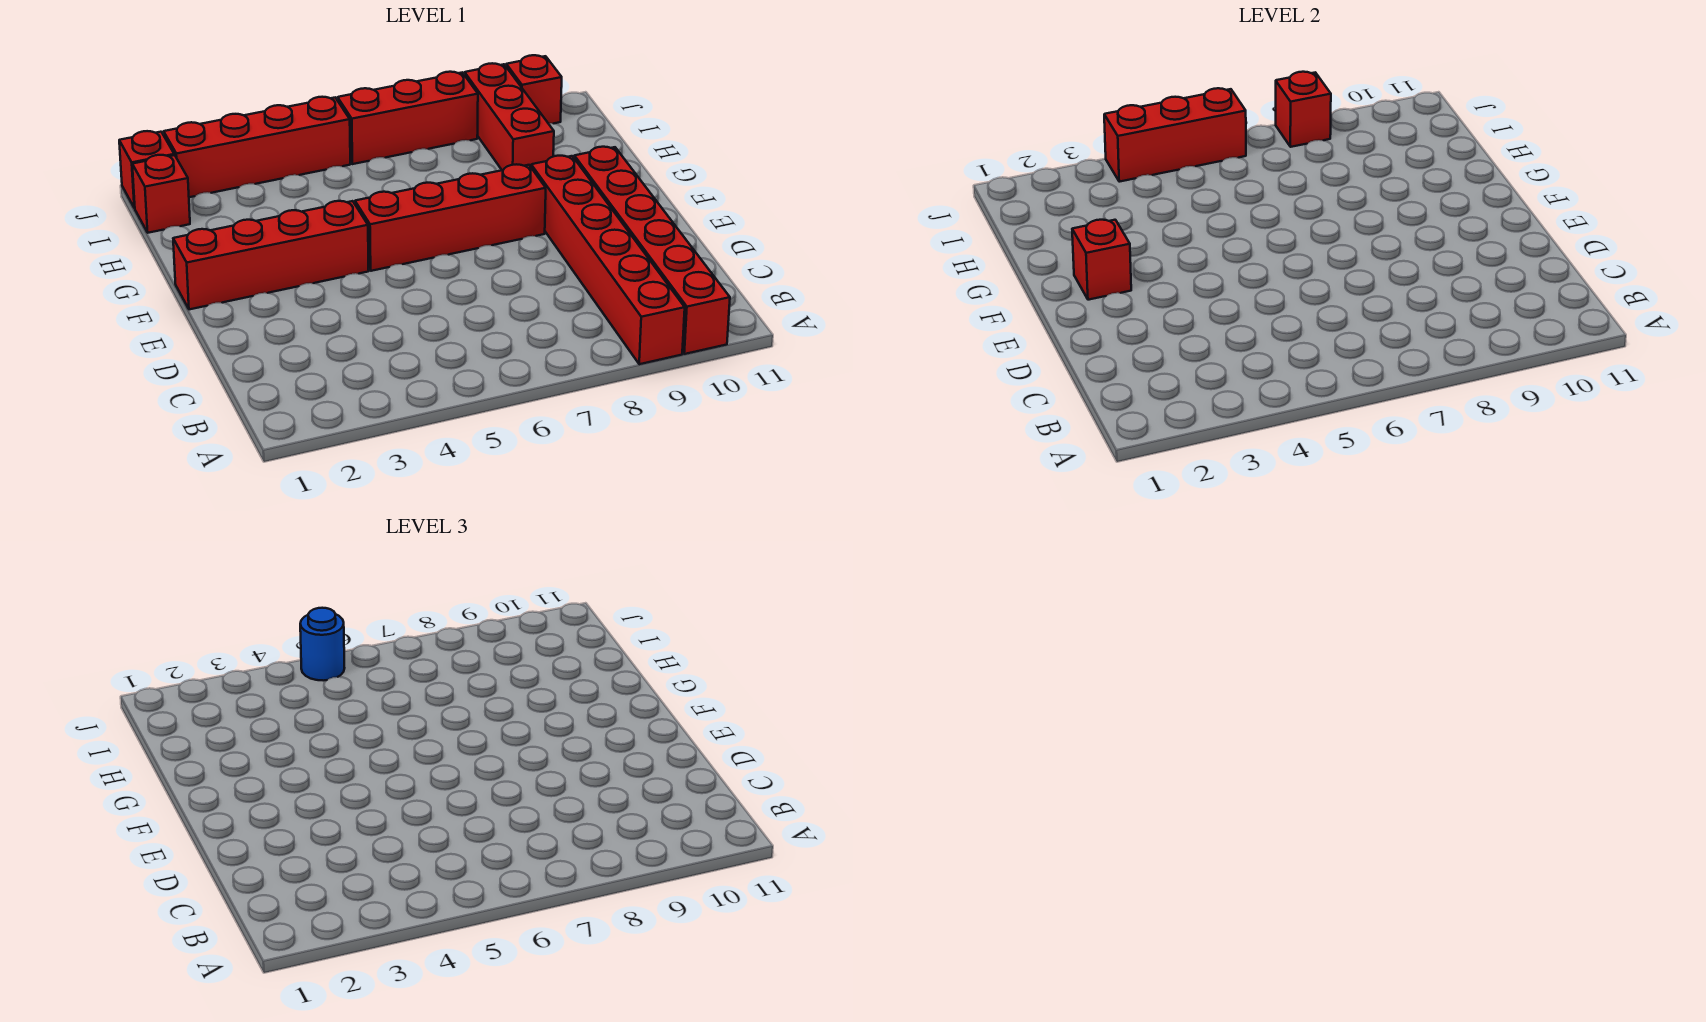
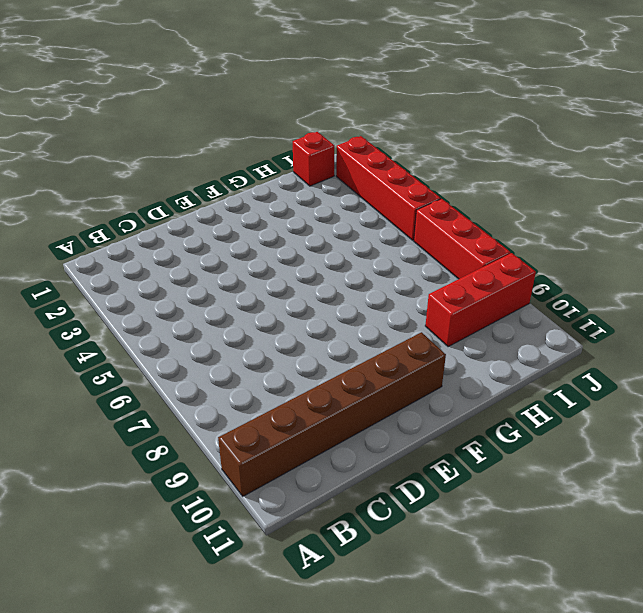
brown 1x6 brick [218,332,446,496] -> red 1x6 brick [574,147,730,354]
none -> red 1x6 brick [531,156,685,364]
none -> red 1x4 brick [173,201,369,309]
none -> red 1x4 brick [355,164,546,271]

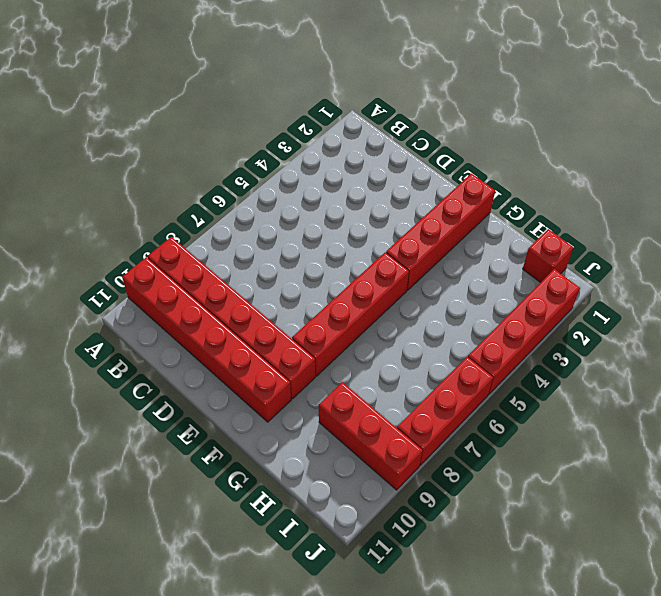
none -> red 1x1 brick [119,131,174,208]
none -> red 1x1 brick [506,55,562,124]
none -> red 1x1 brick [1072,220,1131,300]

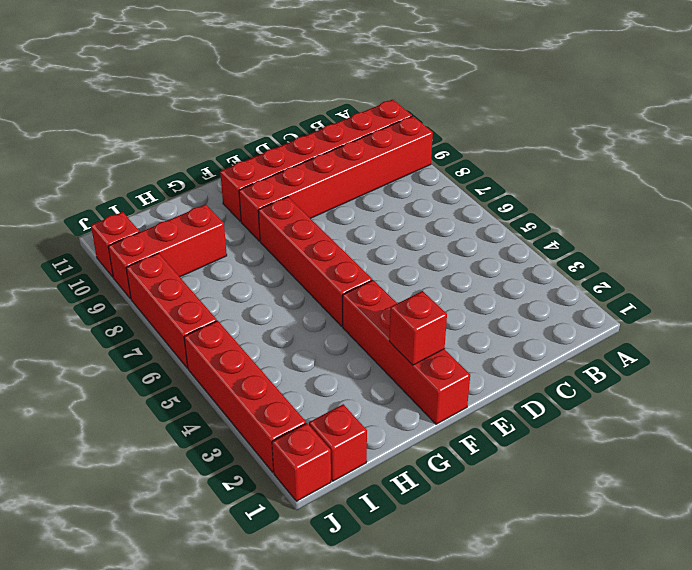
none -> red 1x3 brick [1104,88,1246,182]
none -> red 1x1 brick [1276,72,1331,147]
none -> blue 1x1 round brick [300,608,344,681]

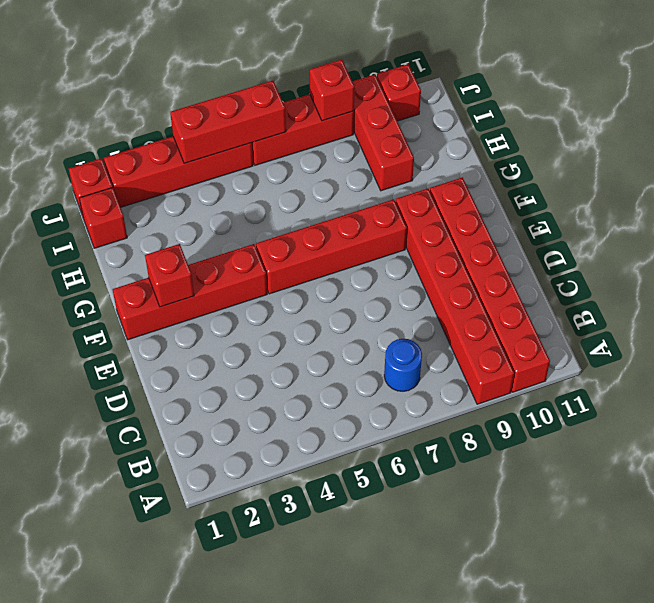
blue 1x1 round brick [384,339,422,391] -> blue 1x1 round brick moved to [300,608,344,681]

